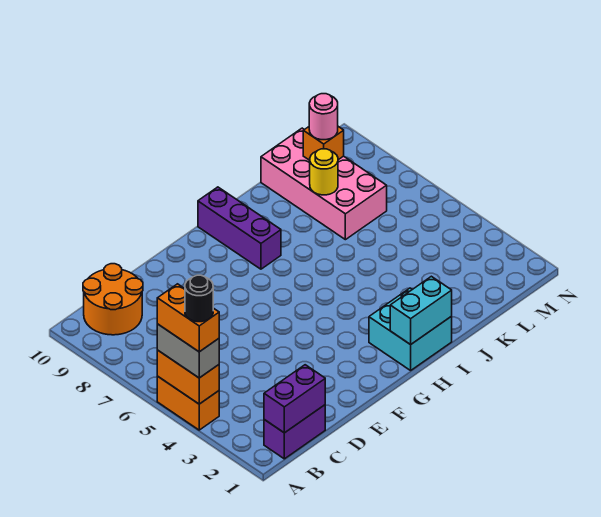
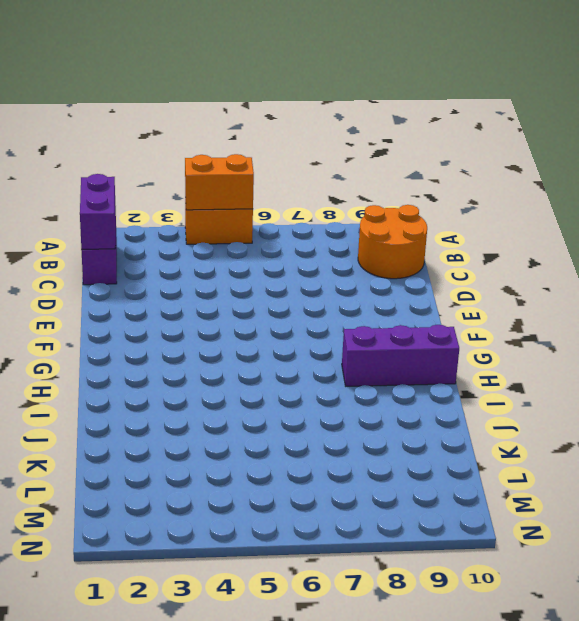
none -> cyan 2x2 brick [369,288,452,370]
none -> pink 2x4 brick [261,128,387,240]
none -> cyan 1x2 brick [390,276,452,345]

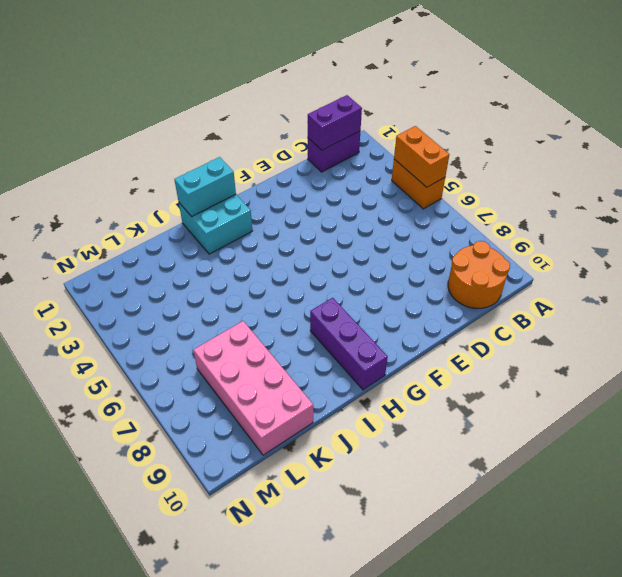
none -> yellow 1x1 round brick [310,149,338,195]
none -> orange 1x1 brick [303,127,344,160]
none -> grey 1x2 brick [157,324,219,378]

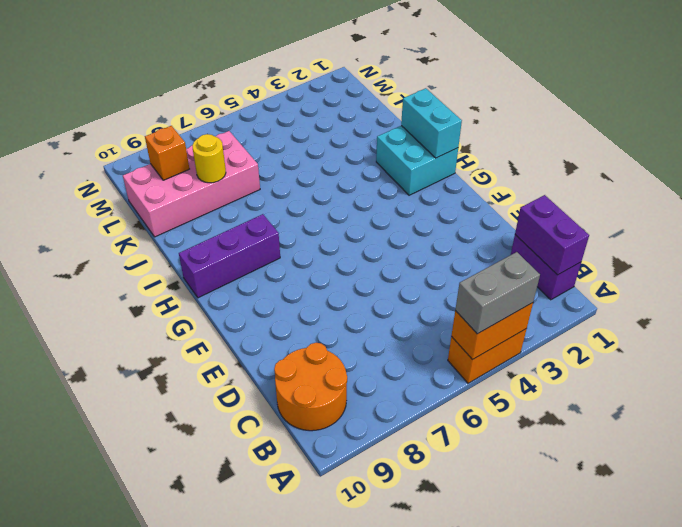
none -> pink 1x1 round brick [309,94,338,140]
none -> orange 1x2 brick [157,284,219,352]
none -> black 1x1 round brick [185,275,213,322]

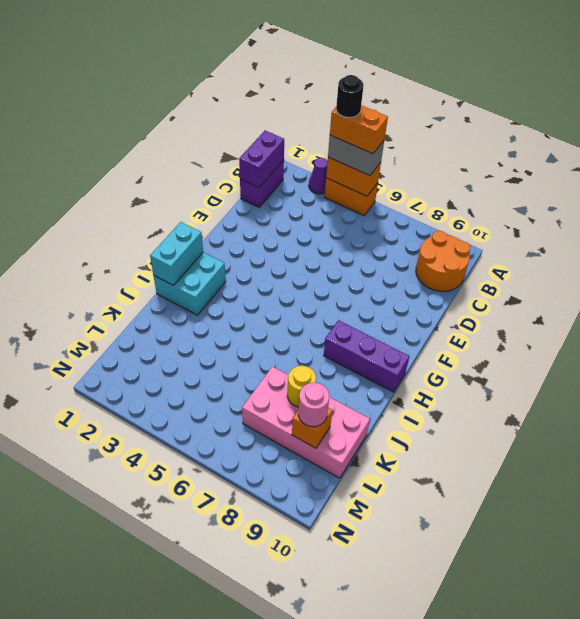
purple 1x1 cone [309,158,328,194] -> none

